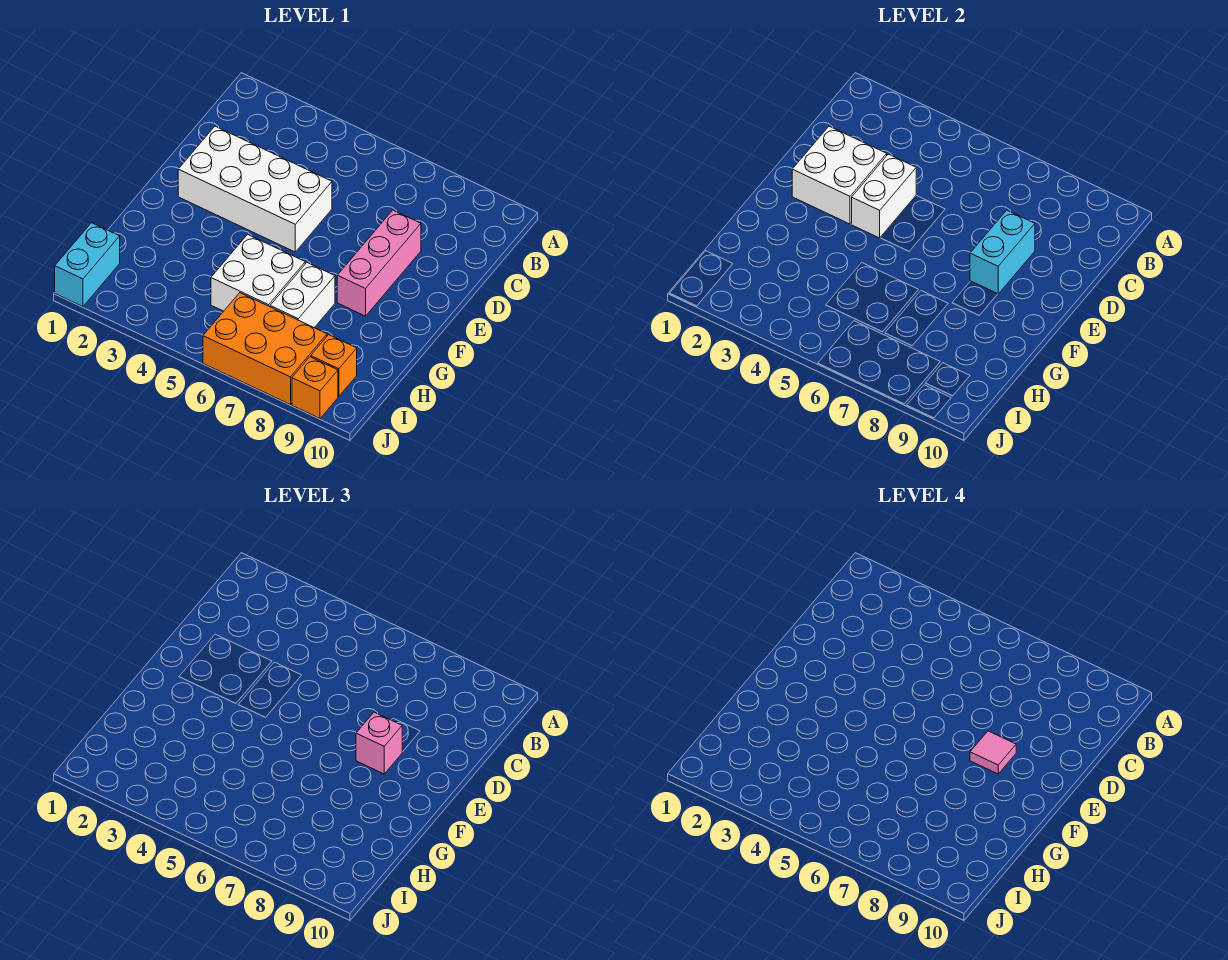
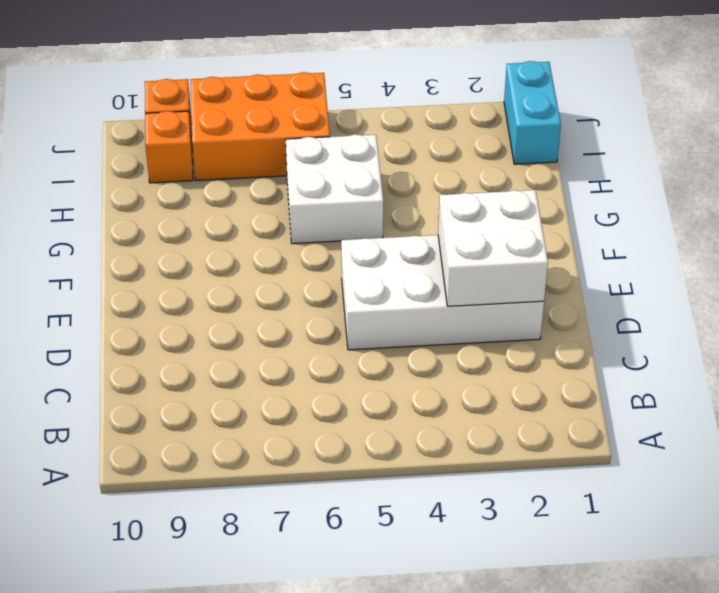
none -> pink 1x3 brick [337,210,421,316]
none -> white 1x2 brick [270,263,335,328]
none -> white 1x2 brick [852,154,916,238]

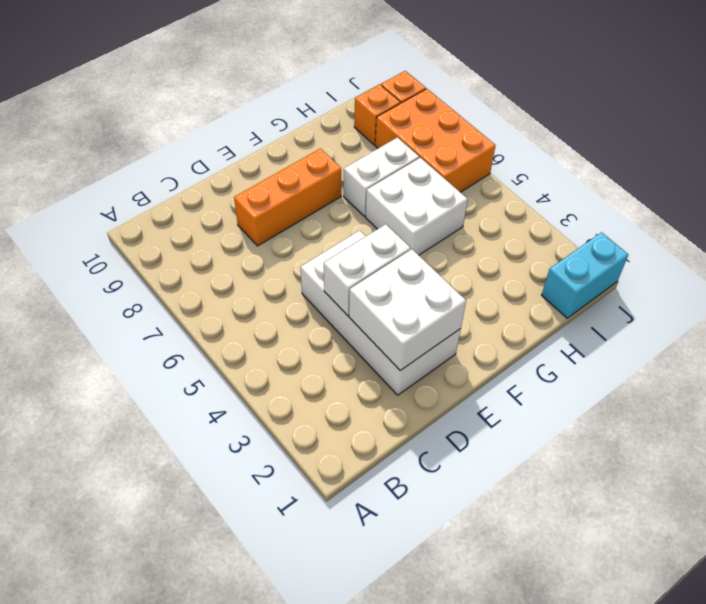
orange 1x3 brick [234,149,341,246] -> pink 1x3 brick [337,210,421,316]
none -> cyan 1x2 brick [970,210,1035,294]
none -> pink 1x1 brick [356,712,402,774]
none -> pink 1x1 tile [970,731,1016,774]

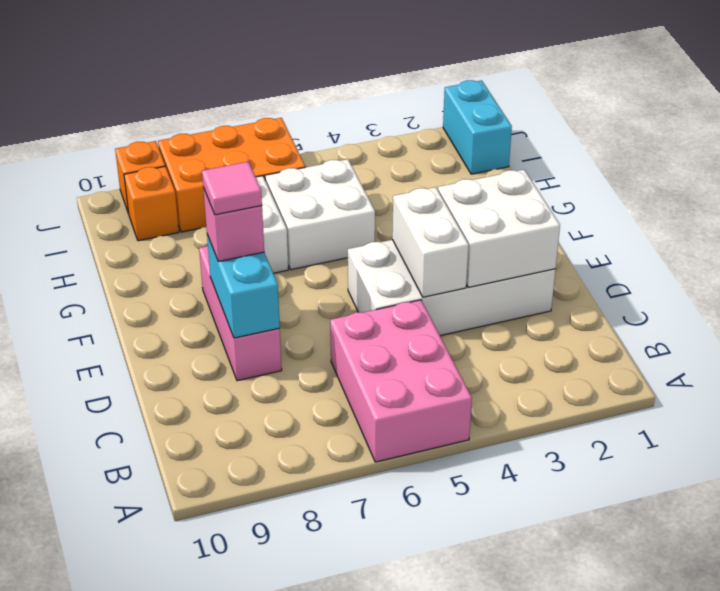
pink 2x3 brick [330,300,472,462] -> none

